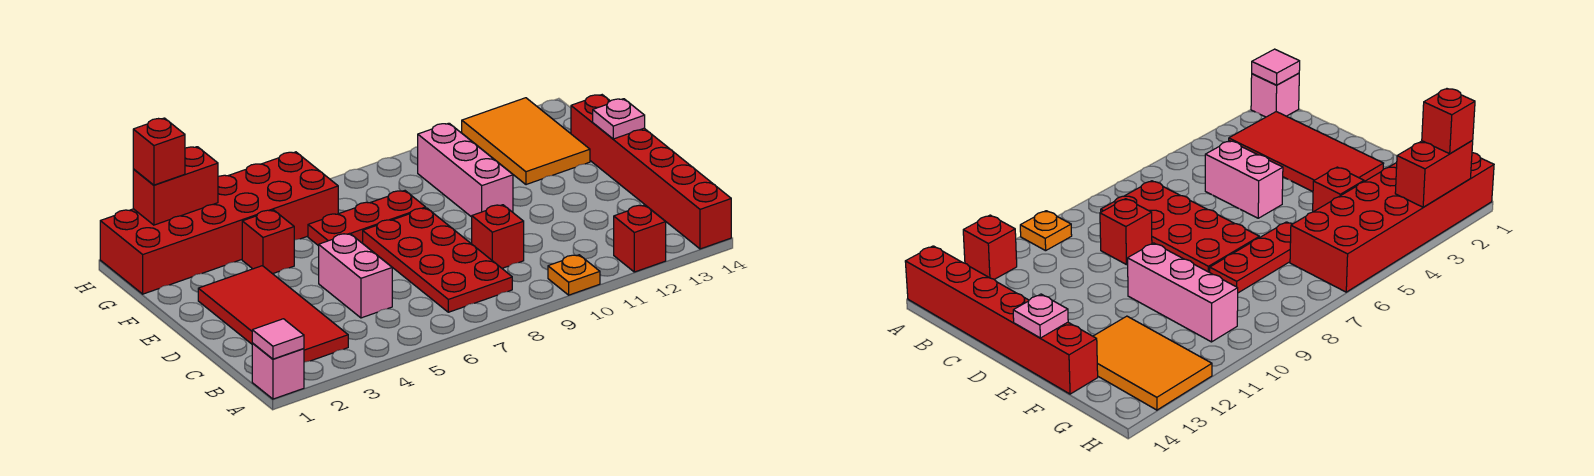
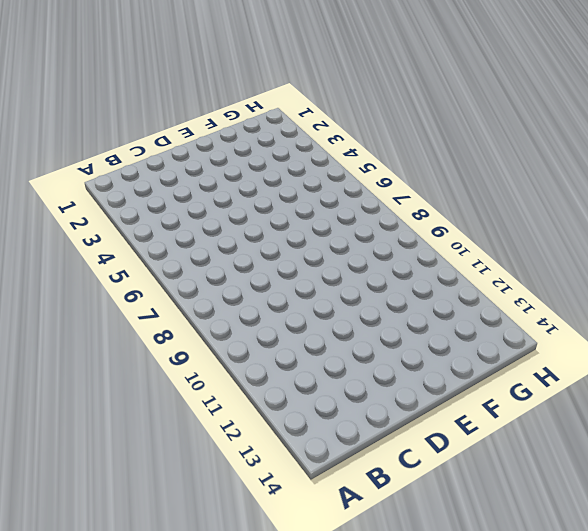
none -> pink 1x1 brick [252,343,304,399]
none -> orange 1x1 plate [548,255,600,295]
none -> red 1x1 brick [614,205,666,272]

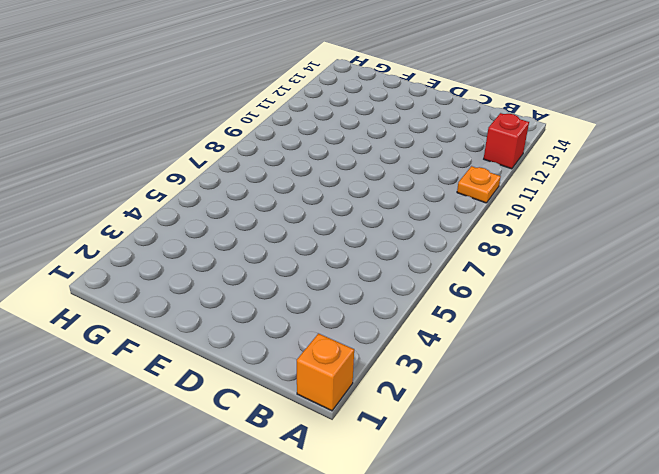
orange 1x1 brick [297,333,354,411] -> pink 1x1 brick [252,343,304,399]
none -> red 1x6 brick [571,95,731,249]
none -> red 2x4 tile [198,266,348,362]
none -> red 2x4 plate [363,208,512,312]

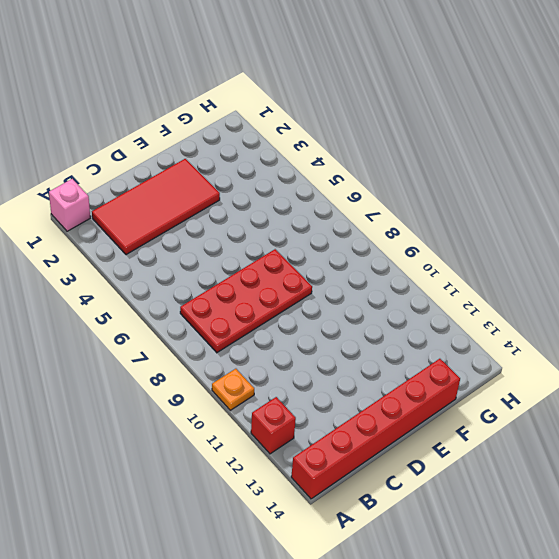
none -> pink 1x2 brick [319,233,392,318]
none -> red 1x1 brick [472,205,524,268]
none -> pink 1x3 brick [418,123,513,217]

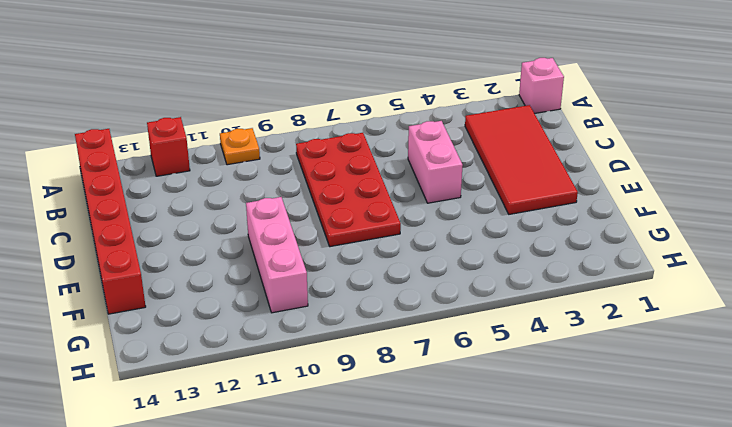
none -> red 1x1 brick [472,205,524,268]
none -> red 1x1 brick [242,210,294,274]
none -> red 1x3 plate [308,191,426,246]

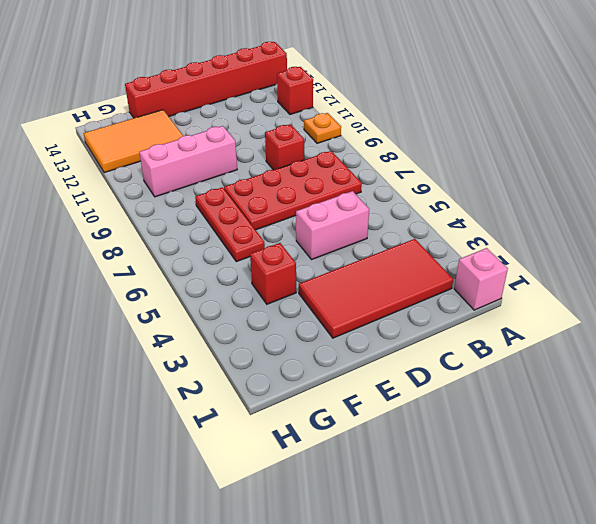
none -> red 2x6 brick [100,152,338,294]
none -> pink 1x1 tile [252,319,304,359]
none -> pink 1x1 plate [593,99,645,139]

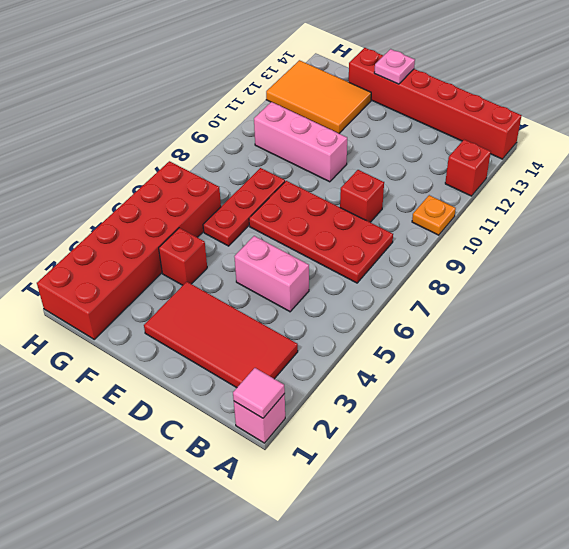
none -> red 1x2 brick [133,147,218,225]
none -> red 1x1 brick [133,118,185,185]

